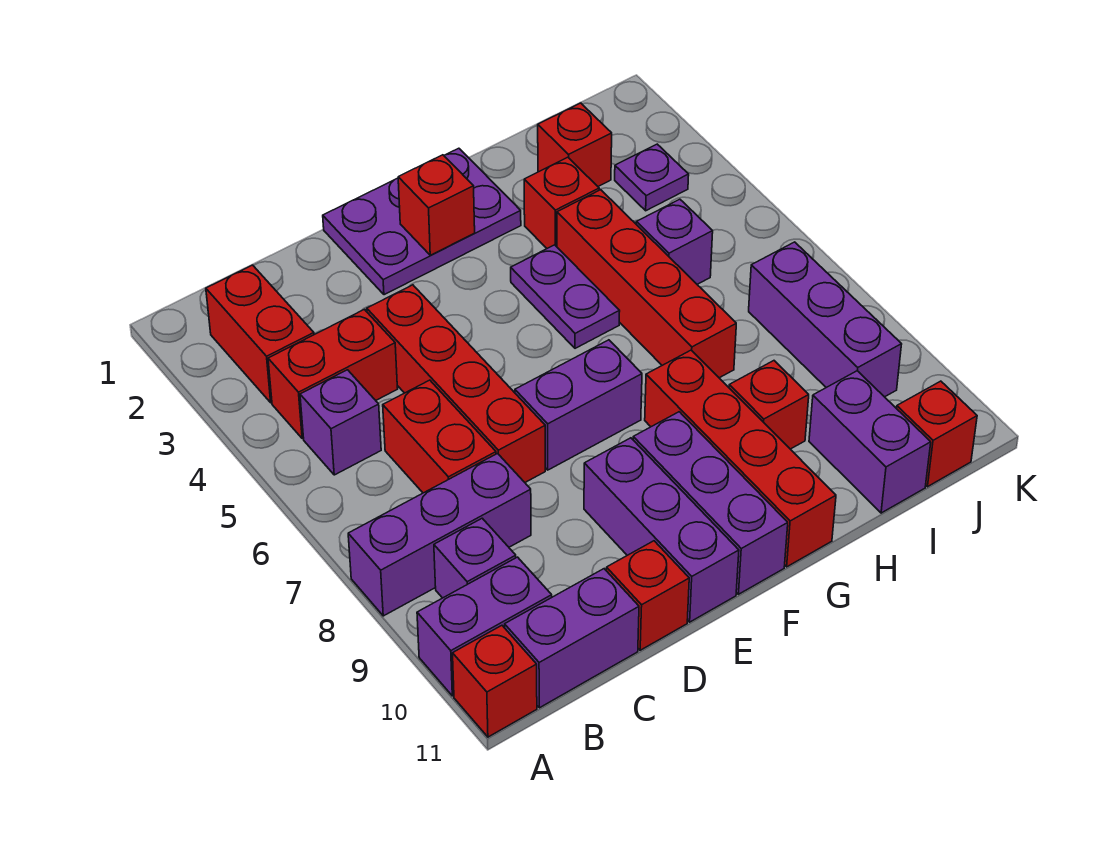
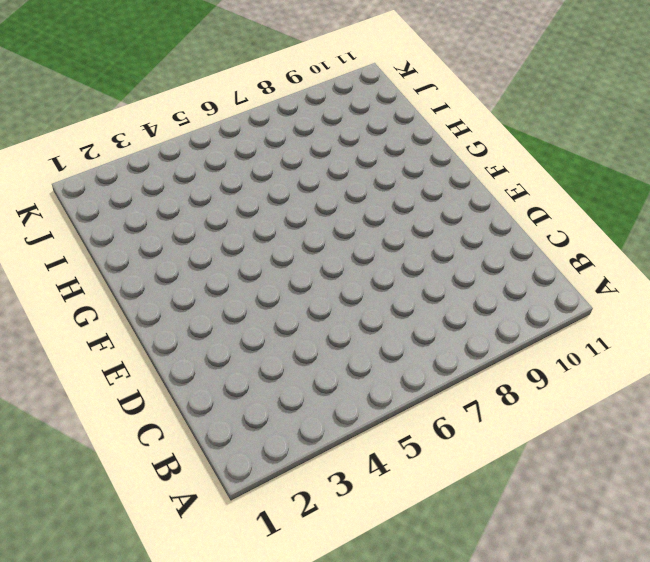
none -> purple 1x3 brick [348,454,531,616]
none -> purple 1x2 brick [417,557,552,696]
none -> red 1x1 brick [453,626,537,737]

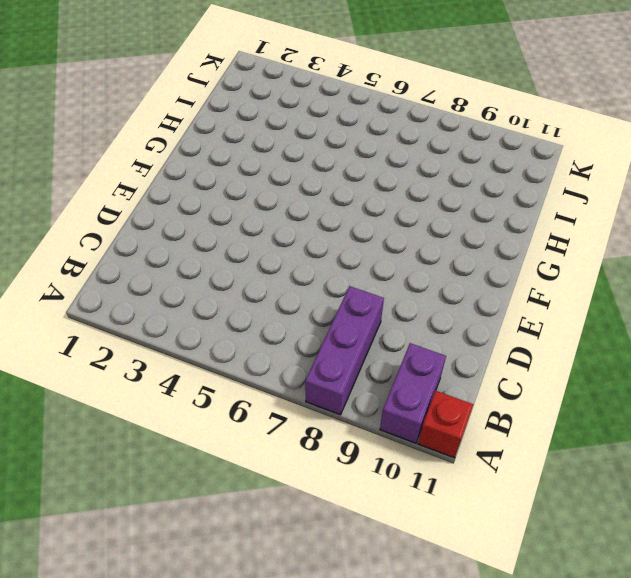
none -> red 1x2 brick [206,265,314,403]
none -> red 1x2 brick [268,309,398,438]
none -> purple 1x1 brick [300,370,381,475]

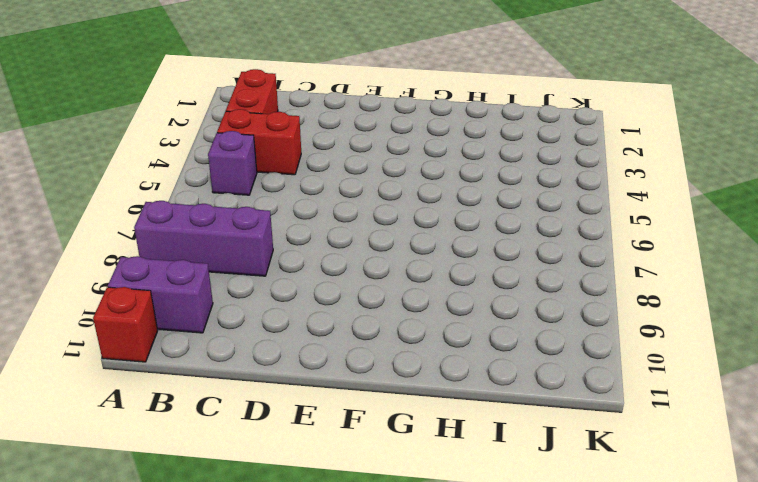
none -> purple 1x1 brick [434,518,516,598]
none -> purple 1x2 brick [505,569,639,708]
none -> red 1x2 brick [383,380,496,493]

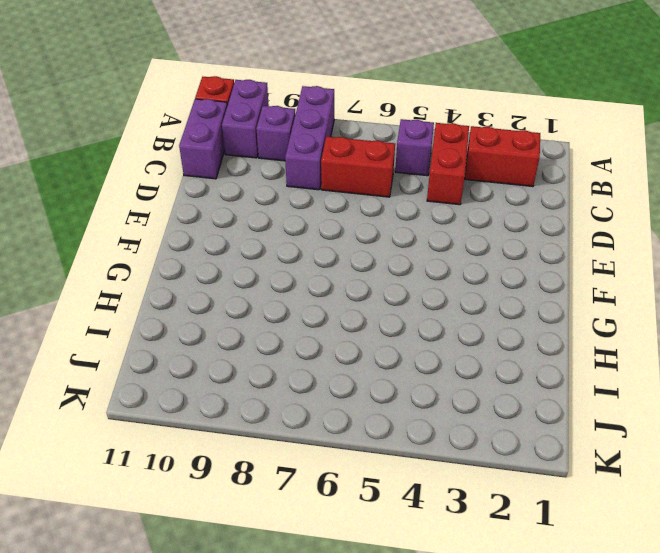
none -> red 1x4 brick [367,285,545,482]
none -> red 1x1 brick [606,541,689,650]
none -> purple 2x3 plate [323,148,521,295]

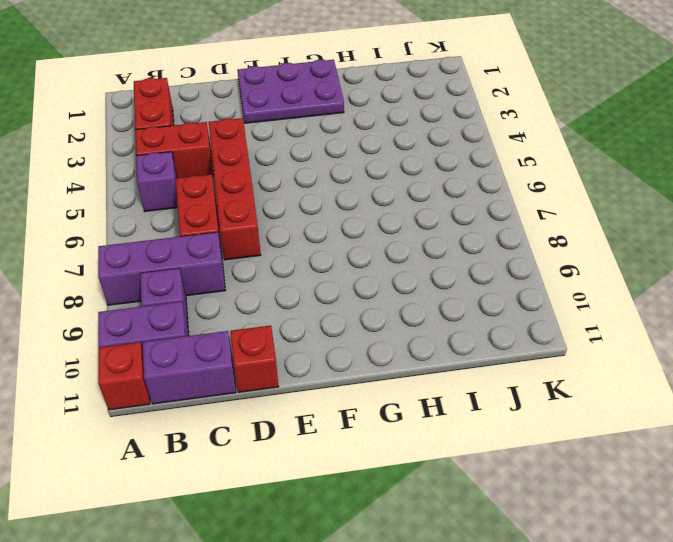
none -> purple 1x2 brick [515,340,642,470]
none -> purple 1x3 brick [584,438,739,622]
none -> purple 1x3 brick [633,412,788,594]

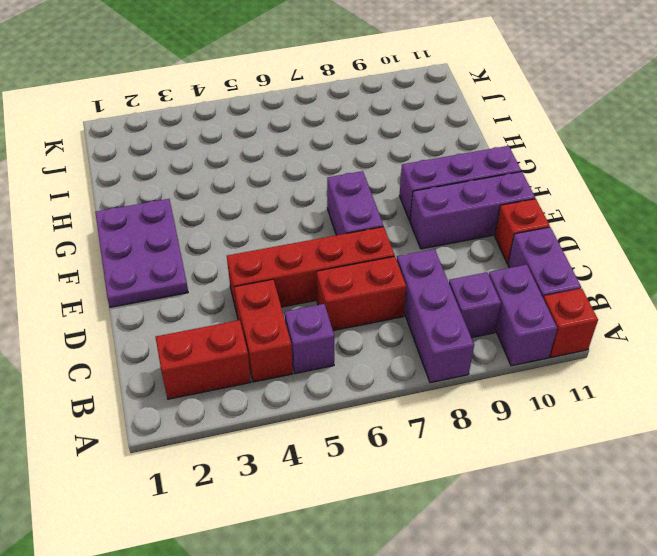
none -> purple 1x2 plate [511,245,620,348]
none -> red 1x4 brick [645,350,836,567]
none -> red 1x1 brick [524,157,599,248]

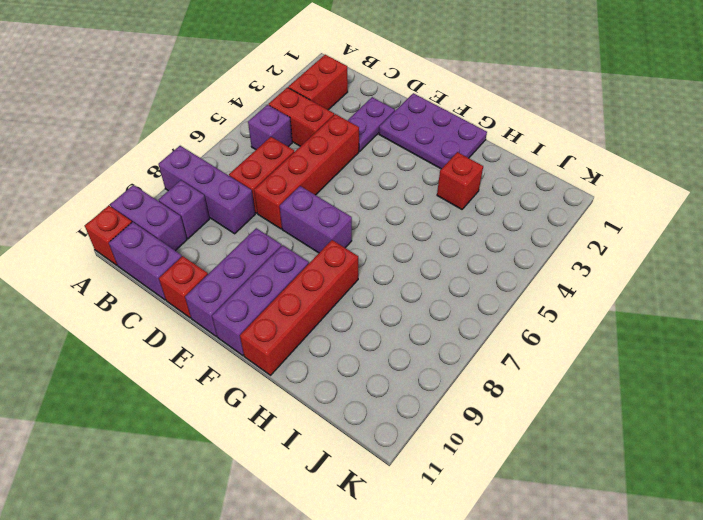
purple 1x2 plate [347,97,395,151] -> purple 1x2 plate moved to [511,245,620,348]
none -> red 1x4 brick [557,190,736,378]
none -> red 1x1 brick [729,361,809,449]
none -> red 1x1 brick [538,103,612,186]

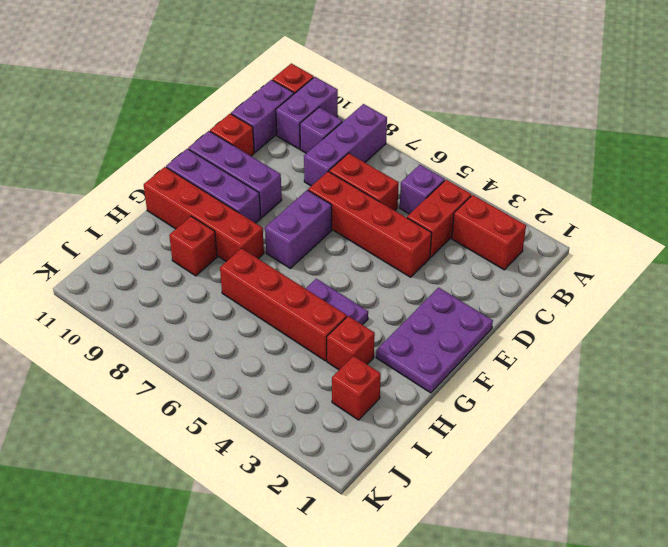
none -> purple 1x1 brick [636,199,713,284]
none -> purple 1x2 brick [809,371,931,513]
none -> purple 1x1 plate [615,144,689,211]

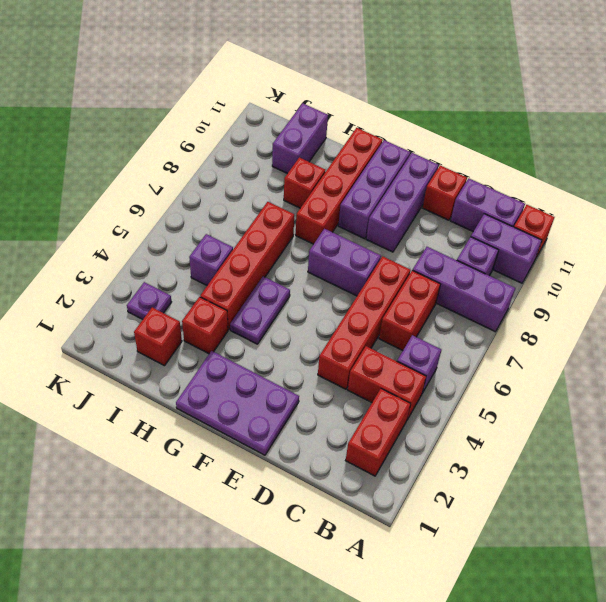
none -> purple 1x3 brick [749,242,902,397]
none -> red 1x1 brick [897,381,977,487]
none -> red 1x1 brick [398,155,475,255]

